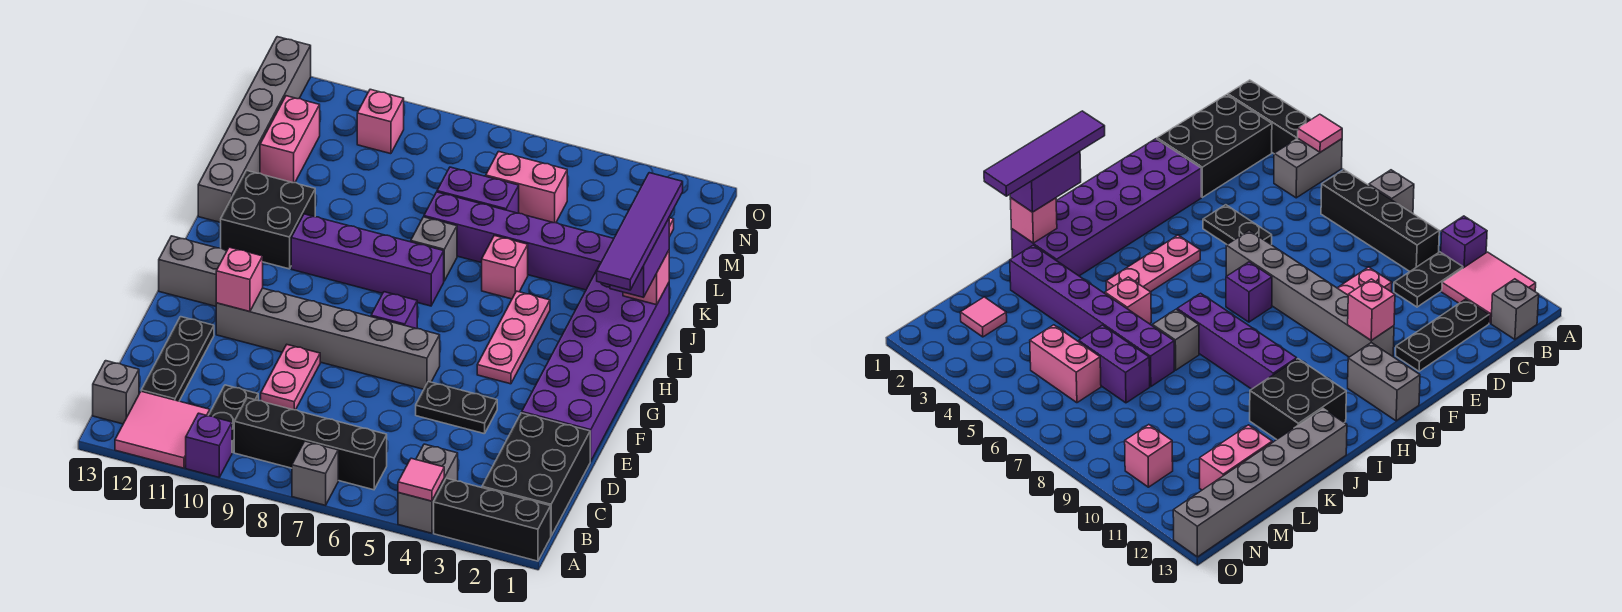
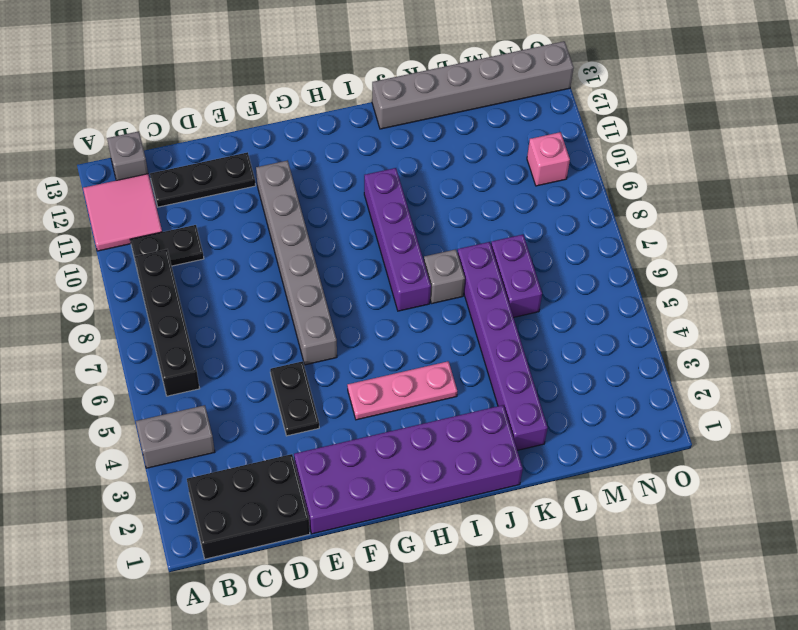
none -> black 1x3 brick [434,478,551,561]
none -> grey 1x1 brick [292,441,338,505]
none -> purple 1x1 brick [186,413,232,477]
none -> pink 1x2 plate [261,345,320,410]

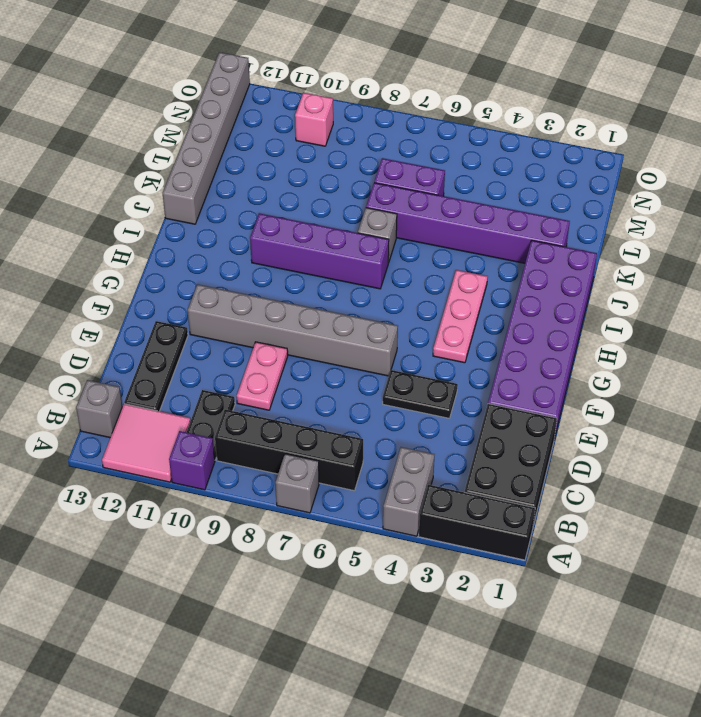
none -> purple 1x1 brick [371,292,417,329]
none -> grey 1x2 brick [159,236,227,306]
none -> black 2x2 brick [221,171,315,269]
none -> pink 1x1 brick [482,236,528,299]

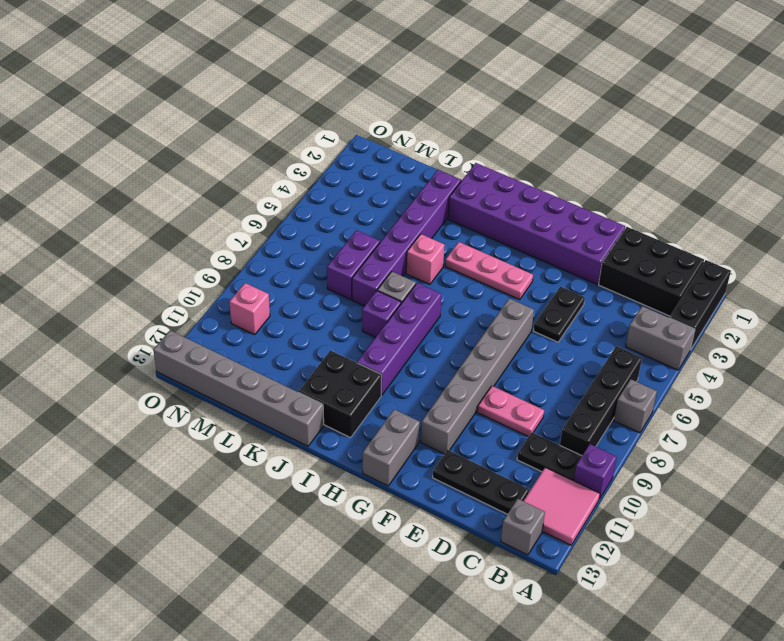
purple 1x1 brick [362,291,401,337] -> purple 1x1 brick moved to [371,292,417,329]
none -> pink 1x2 brick [260,96,320,183]
none -> pink 1x1 tile [960,297,1007,337]
none -> pink 1x2 brick [486,152,567,223]
none -> pink 1x1 tile [398,458,444,501]

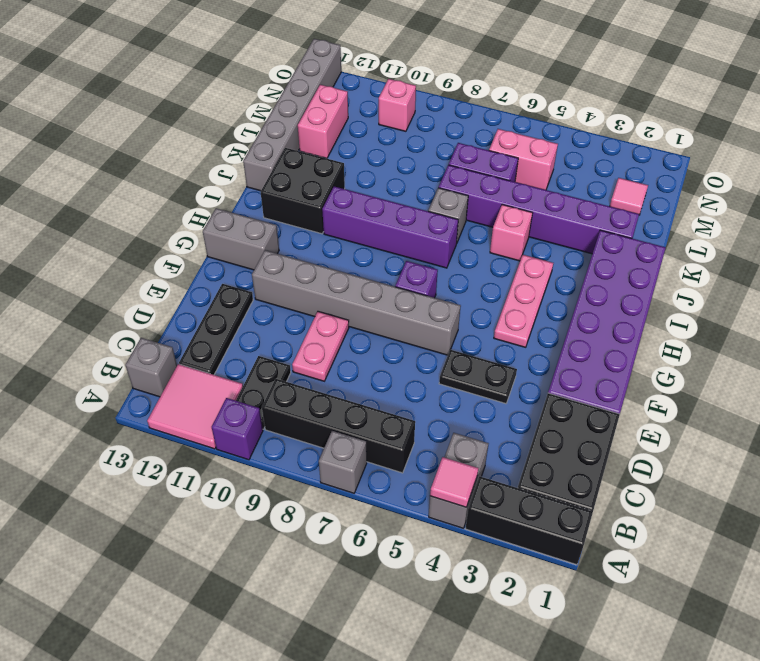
none -> pink 1x1 brick [216,247,263,312]
none -> pink 1x1 brick [623,251,669,305]
none -> purple 1x2 brick [610,218,669,297]
none -> purple 1x4 tile [597,173,683,290]

